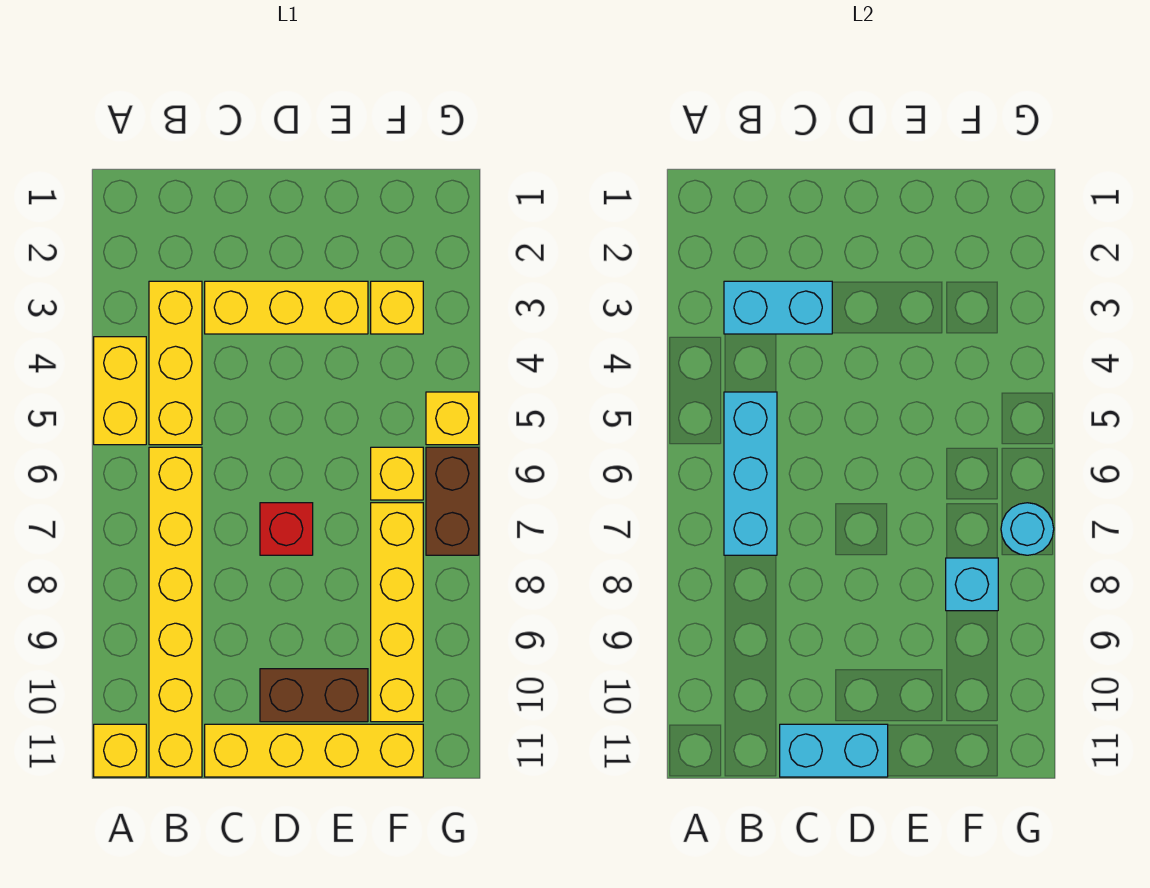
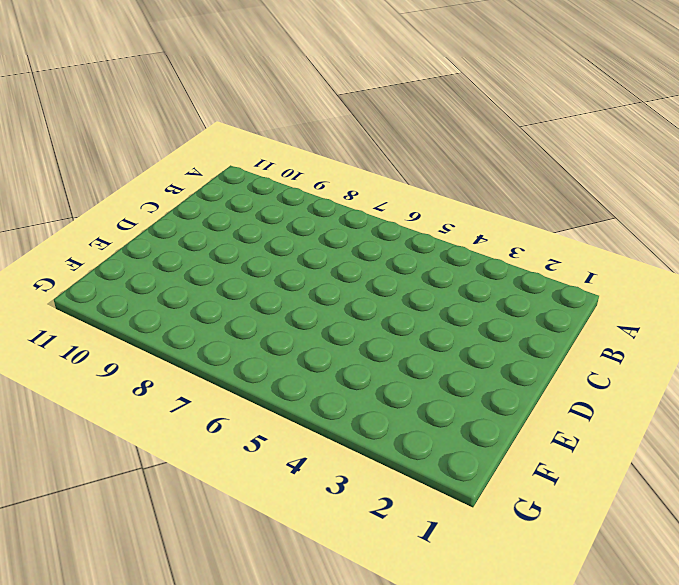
none -> yellow 1x2 brick [94,337,146,445]
none -> yellow 1x1 brick [94,724,146,777]
none -> yellow 1x3 brick [149,281,202,445]

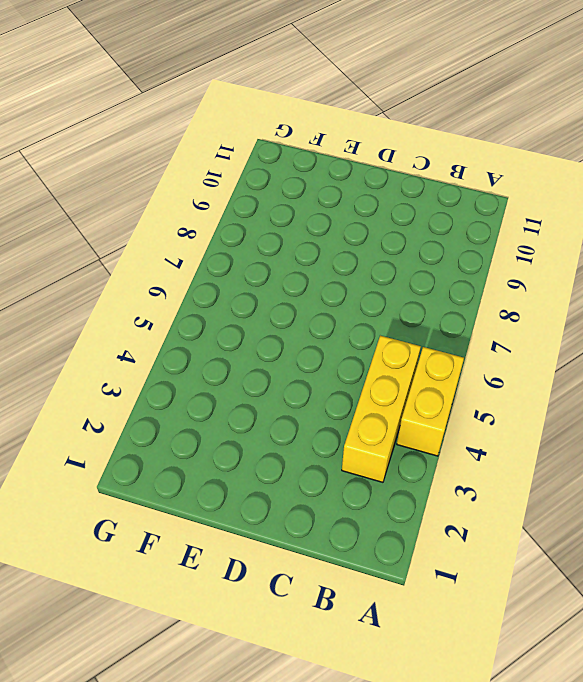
none -> yellow 1x1 brick [94,724,146,777]
none -> yellow 1x6 brick [149,447,202,777]
none -> yellow 1x3 brick [205,281,368,334]

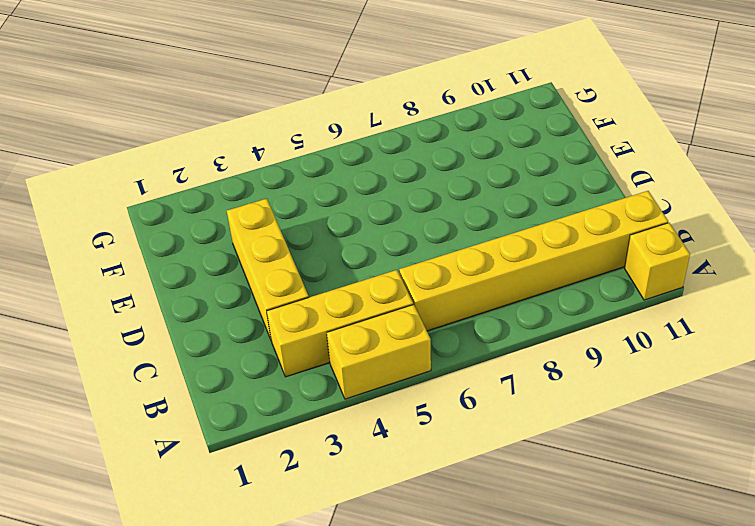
none -> yellow 1x4 brick [205,724,423,777]
none -> red 1x1 brick [260,503,313,555]
none -> brown 1x2 brick [260,669,368,722]

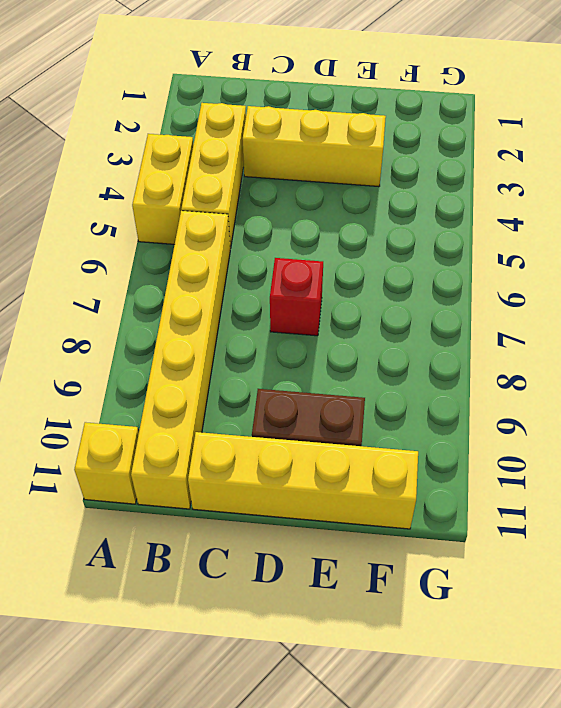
none -> yellow 1x1 brick [371,281,423,334]
none -> yellow 1x1 brick [371,447,423,500]
none -> yellow 1x4 brick [371,503,423,722]

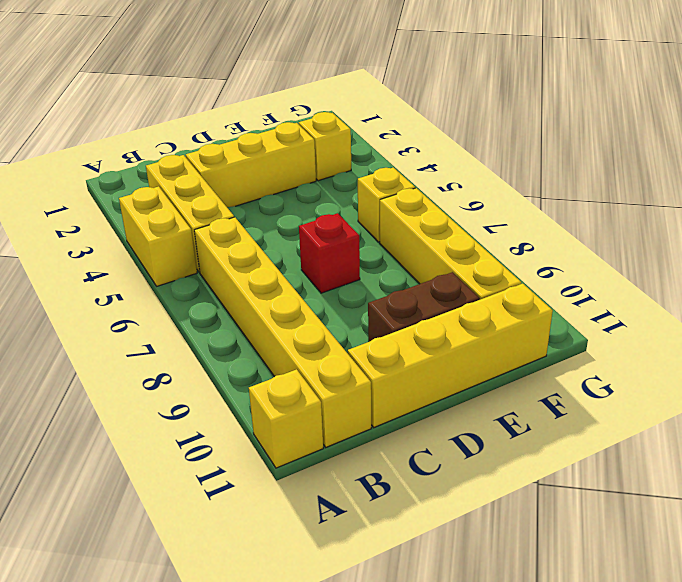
none -> yellow 1x1 brick [426,392,479,445]
none -> brown 1x2 brick [426,447,479,555]
none -> cyan 1x2 brick [724,281,832,334]

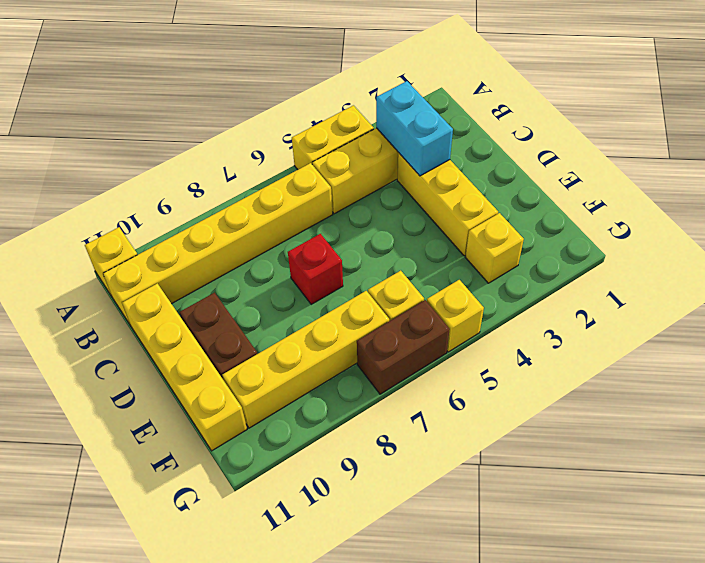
none -> cyan 1x3 brick [724,392,777,555]
none -> cyan 1x2 brick [780,724,888,777]
none -> cyan 1x1 brick [946,558,998,611]

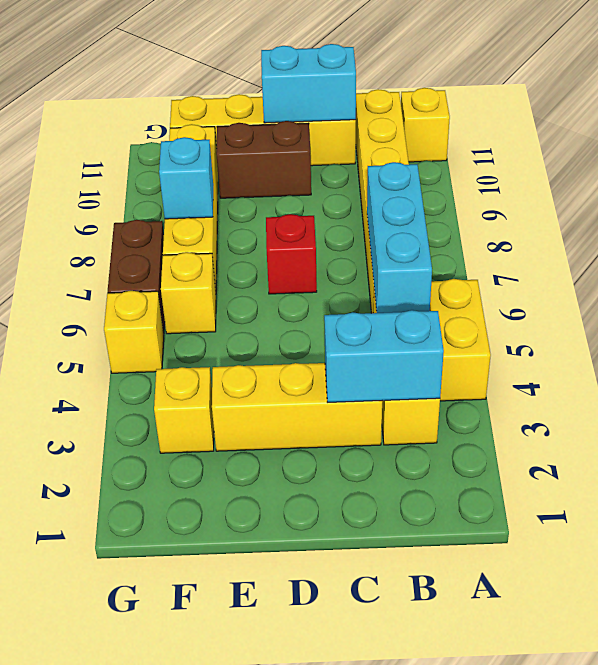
none -> cyan 1x1 round brick [1001,503,1054,555]

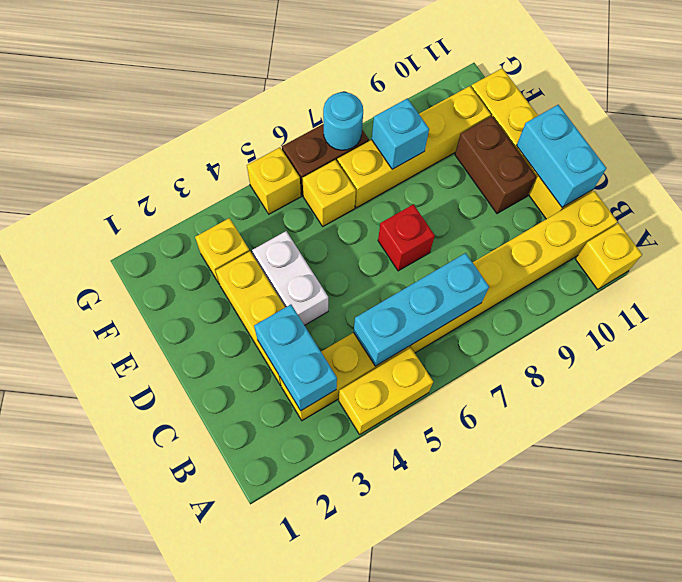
white 1x2 brick [252,231,328,325] -> none

